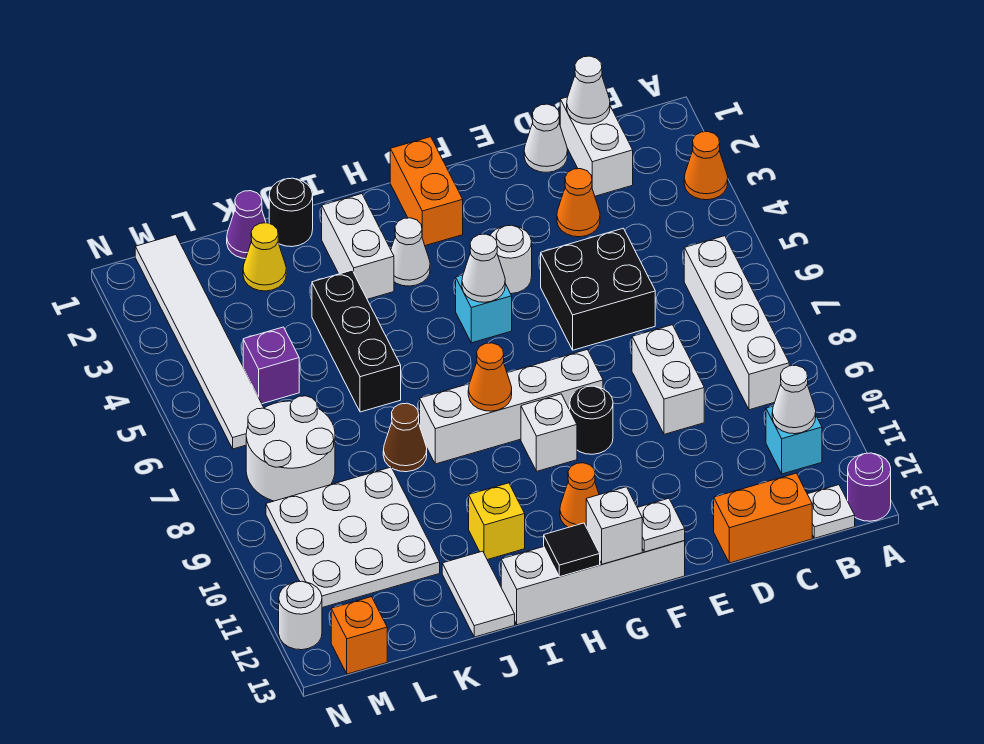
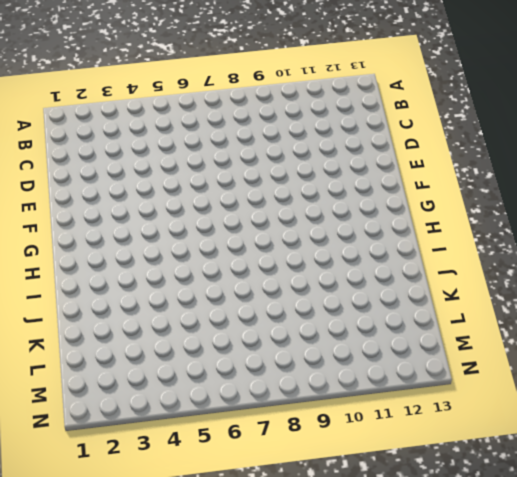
none -> orange 1x1 cone [684,132,728,200]
none -> purple 1x1 round brick [848,453,891,521]
none -> white 1x4 brick [684,236,789,410]
none -> cyan 1x1 brick [766,406,822,474]

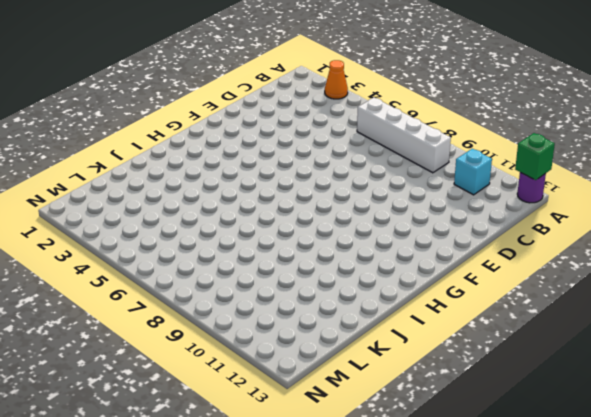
green 1x1 brick [515,133,555,180] -> none
none -> white 1x1 plate [808,485,855,538]
none -> white 1x2 brick [560,97,633,196]
none -> orange 1x2 brick [714,473,812,563]
none -> white 1x1 cone [524,104,568,172]

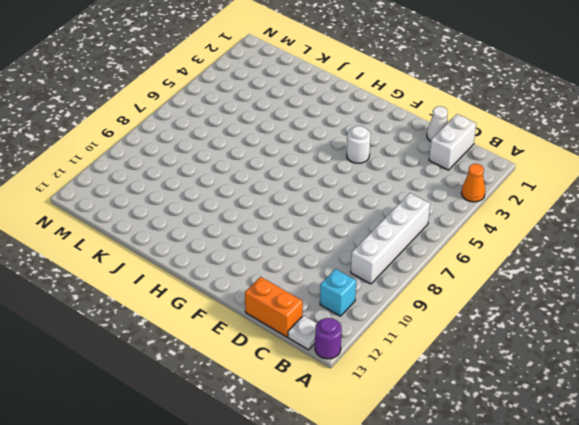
none -> orange 1x1 cone [557,169,600,237]
none -> black 2x2 brick [541,228,655,350]
none -> white 1x2 brick [632,325,704,434]
none -> white 1x4 brick [420,350,603,464]

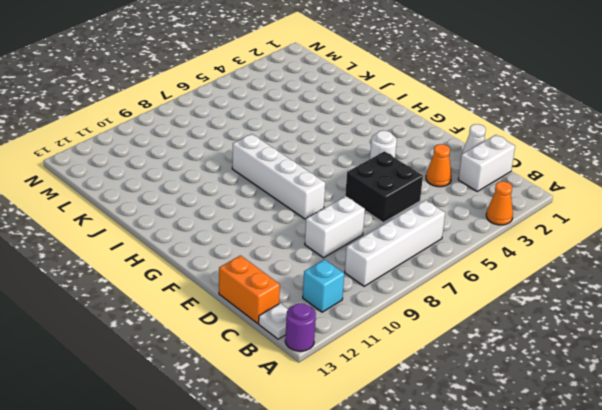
none -> black 1x1 round brick [570,386,613,454]
none -> white 1x4 brick [501,541,685,625]
none -> orange 1x2 brick [390,137,463,246]
none -> cyan 1x1 brick [456,275,512,343]

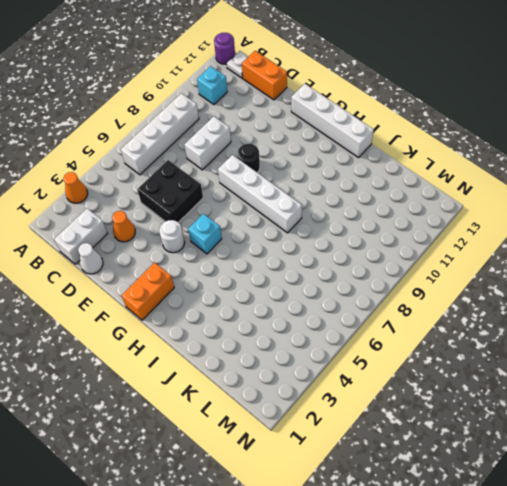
none -> white 1x1 brick [521,394,577,471]
none -> orange 1x1 cone [560,463,599,527]
none -> white 1x1 cone [391,218,430,286]
none -> white 1x2 brick [322,194,394,299]

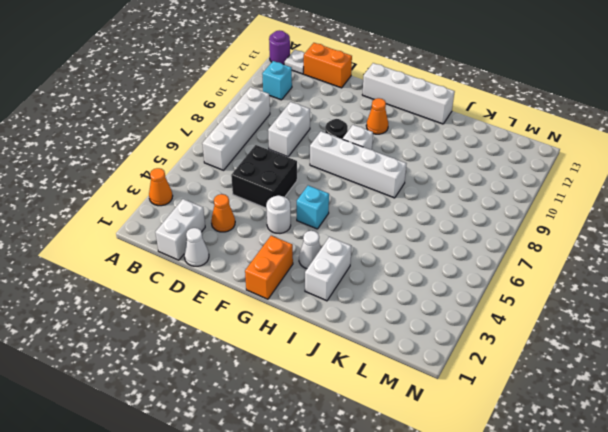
none -> yellow 1x1 brick [469,483,525,560]
none -> black 1x1 round brick [269,178,313,247]
none -> black 1x3 brick [312,270,401,412]
none -> brown 1x1 cone [383,403,427,472]

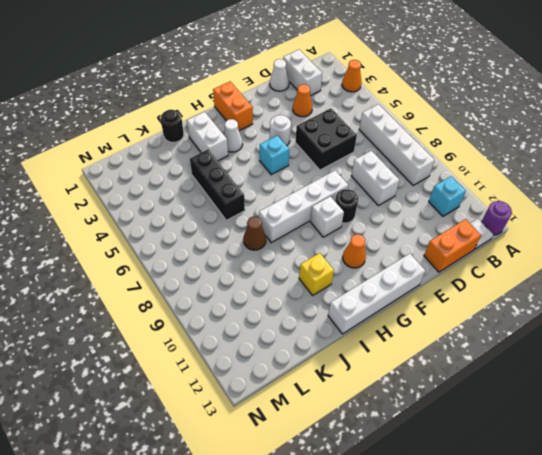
none -> white 1x2 tile [442,551,515,637]
none -> purple 1x1 cone [227,191,266,259]
none -> yellow 1x1 cone [243,223,286,291]
none -> white 3x3 plate [266,467,440,608]

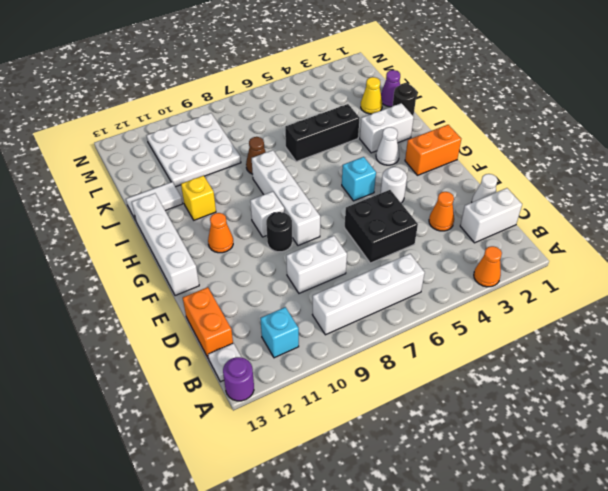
none -> purple 1x1 brick [243,327,299,404]
none -> white 2x2 round brick [246,396,335,501]
none -> white 1x6 tile [135,235,264,449]
none -> orange 1x1 brick [331,597,387,674]

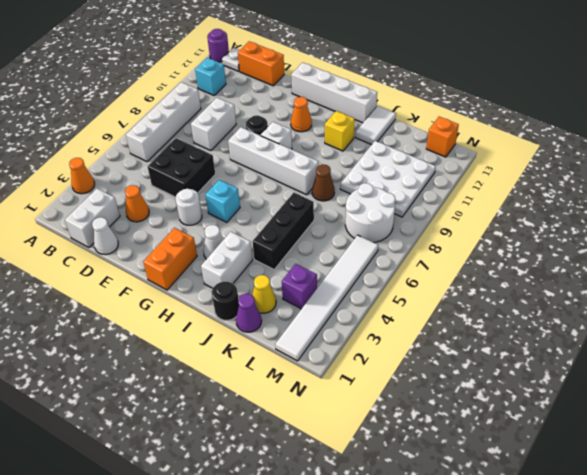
purple 1x1 brick [282,264,317,309] -> purple 1x1 brick moved to [243,327,299,404]
none -> white 1x1 round brick [279,581,322,650]
none -> white 1x1 cone [772,365,816,434]
none -> white 1x1 cone [567,56,610,124]
none -> white 1x1 plate [637,498,685,552]

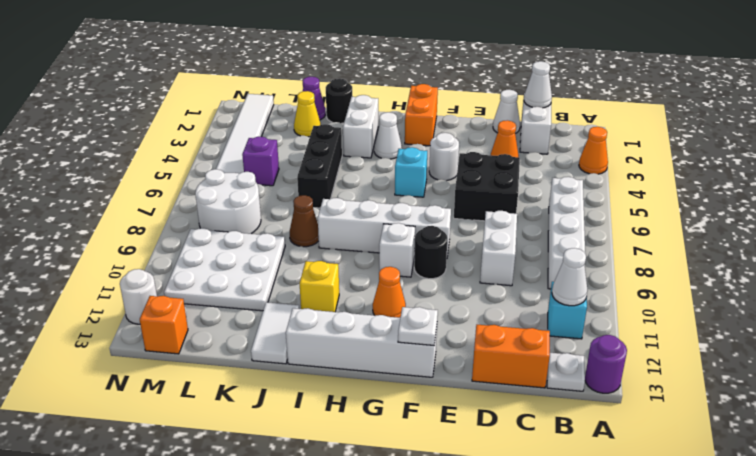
none -> white 1x1 cone [462,234,505,302]
none -> white 1x1 brick [586,487,642,564]
none -> orange 1x1 cone [468,343,512,411]
none -> black 1x1 tile [544,523,600,577]

